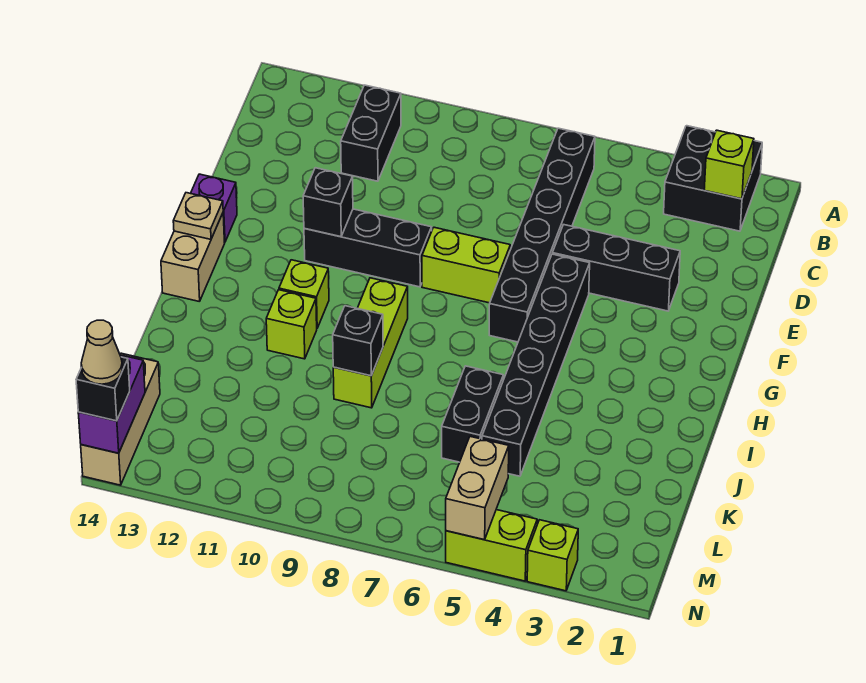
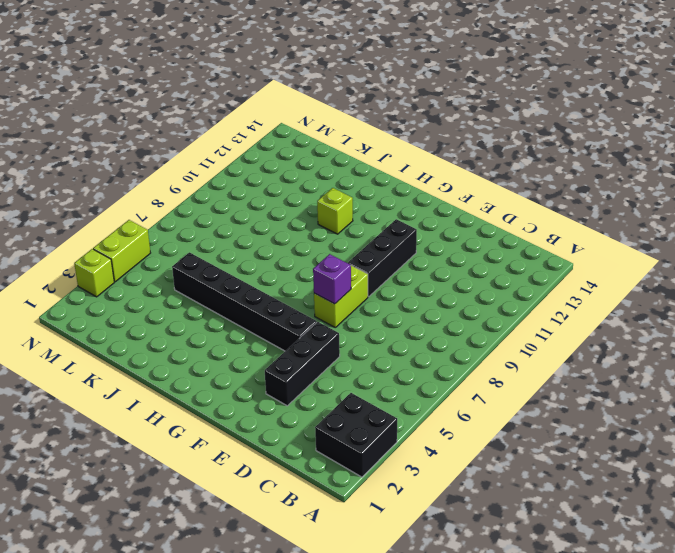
purple 1x1 brick [313,254,351,304] -> purple 1x1 brick moved to [191,174,237,242]
none -> black 1x6 brick [489,128,595,342]
none -> black 1x2 brick [341,85,401,181]
none -> tan 1x2 brick [161,213,225,302]

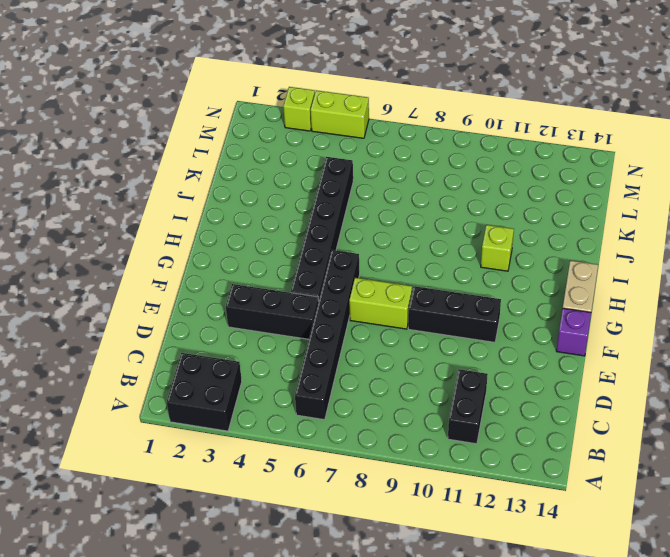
none -> lime 1x3 brick [333,278,408,408]
none -> lime 1x1 brick [279,260,329,328]
none -> black 1x2 brick [442,366,503,462]

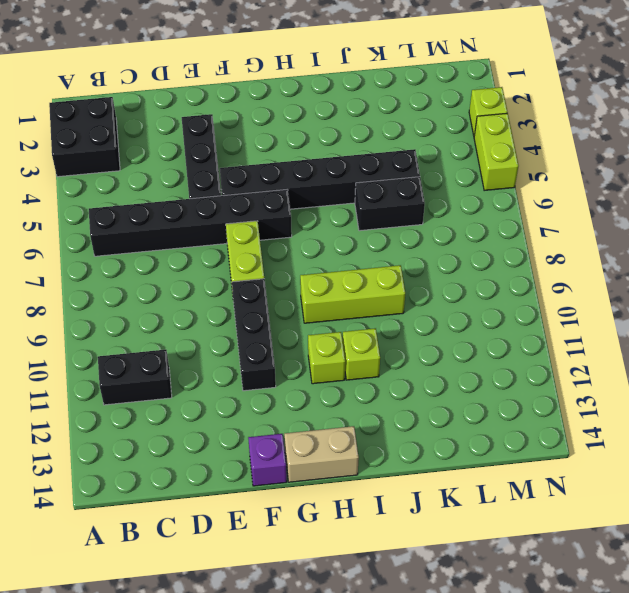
none -> tan 1x3 brick [81,353,160,485]
none -> lime 1x1 brick [704,130,754,199]
none -> black 1x1 brick [303,168,353,237]

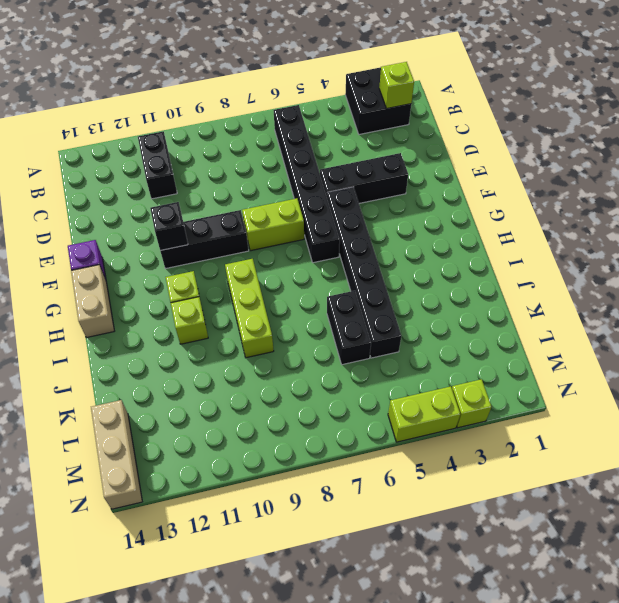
none -> tan 1x1 plate [173,193,223,239]
none -> black 1x1 brick [333,306,383,376]
none -> tan 1x2 brick [446,437,509,540]

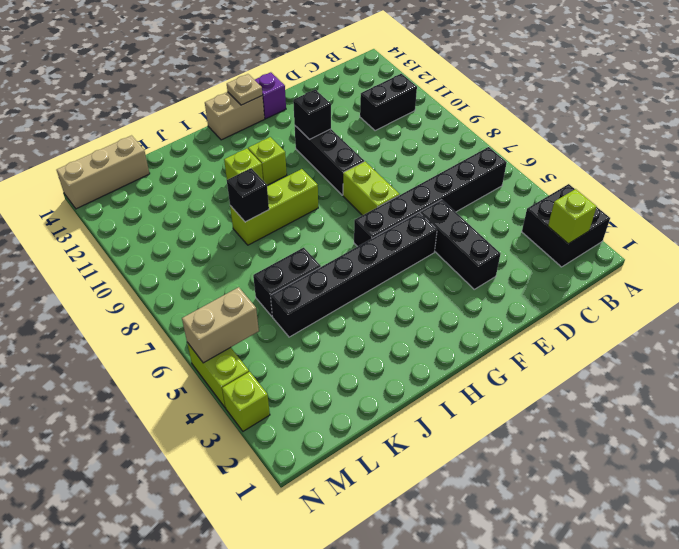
none -> purple 1x2 brick [78,355,145,453]
none -> black 1x1 brick [76,357,130,421]
none -> tan 1x1 cone [81,320,122,384]

